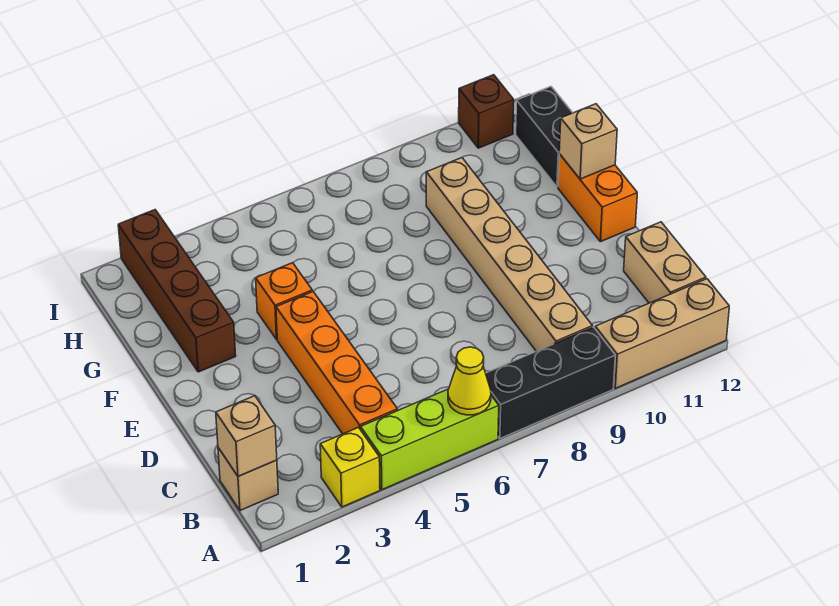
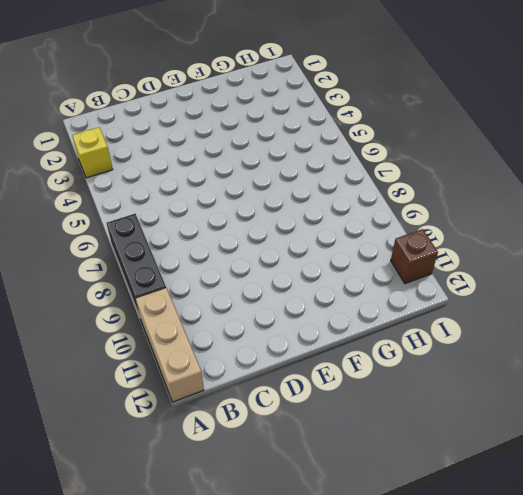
none -> lime 1x3 brick [361,389,499,490]
none -> tan 1x1 brick [218,448,278,511]
none -> orange 1x4 brick [276,292,398,434]

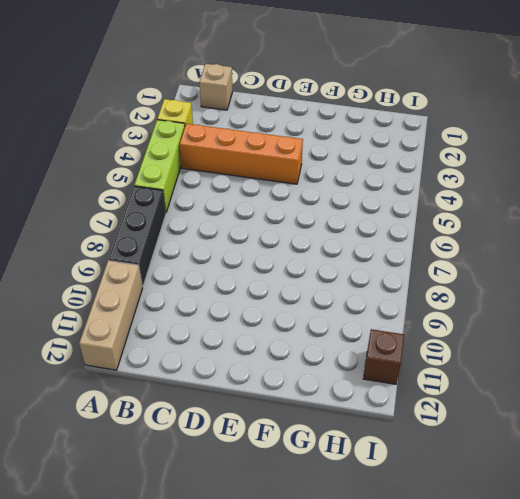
none -> tan 1x6 brick [426,158,592,351]
none -> tan 1x2 brick [624,222,706,303]
none -> orange 1x2 brick [558,154,637,242]

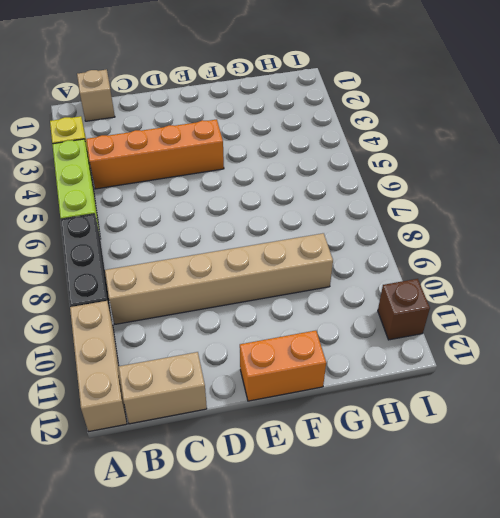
none -> brown 1x4 brick [118,210,236,372]
none -> orange 1x1 brick [256,263,312,339]
none -> black 1x2 brick [516,87,573,187]

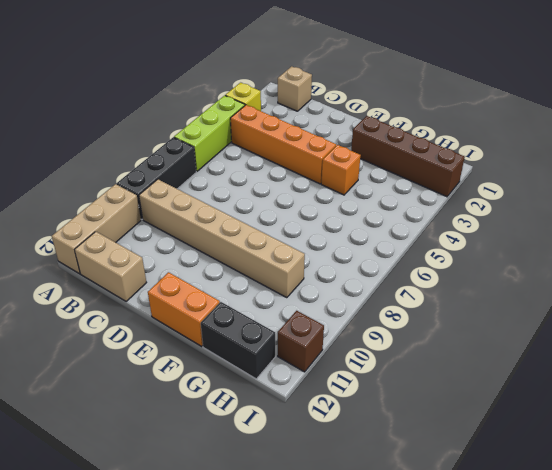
none -> yellow 1x1 cone [448,347,491,415]
none -> tan 1x1 brick [216,396,277,476]
none -> tan 1x1 brick [559,104,617,179]

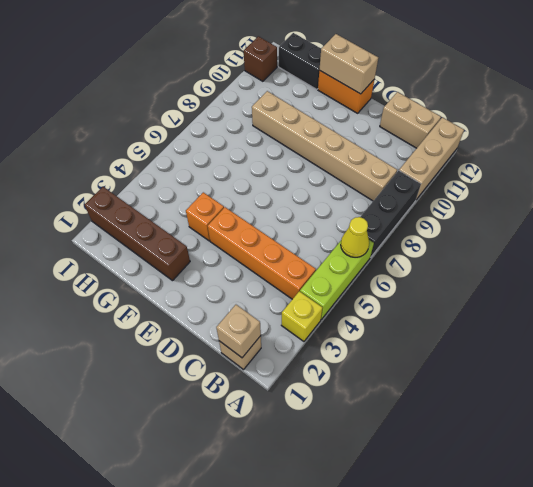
tan 1x2 brick [319,34,378,94] -> tan 1x1 brick [559,104,617,179]

